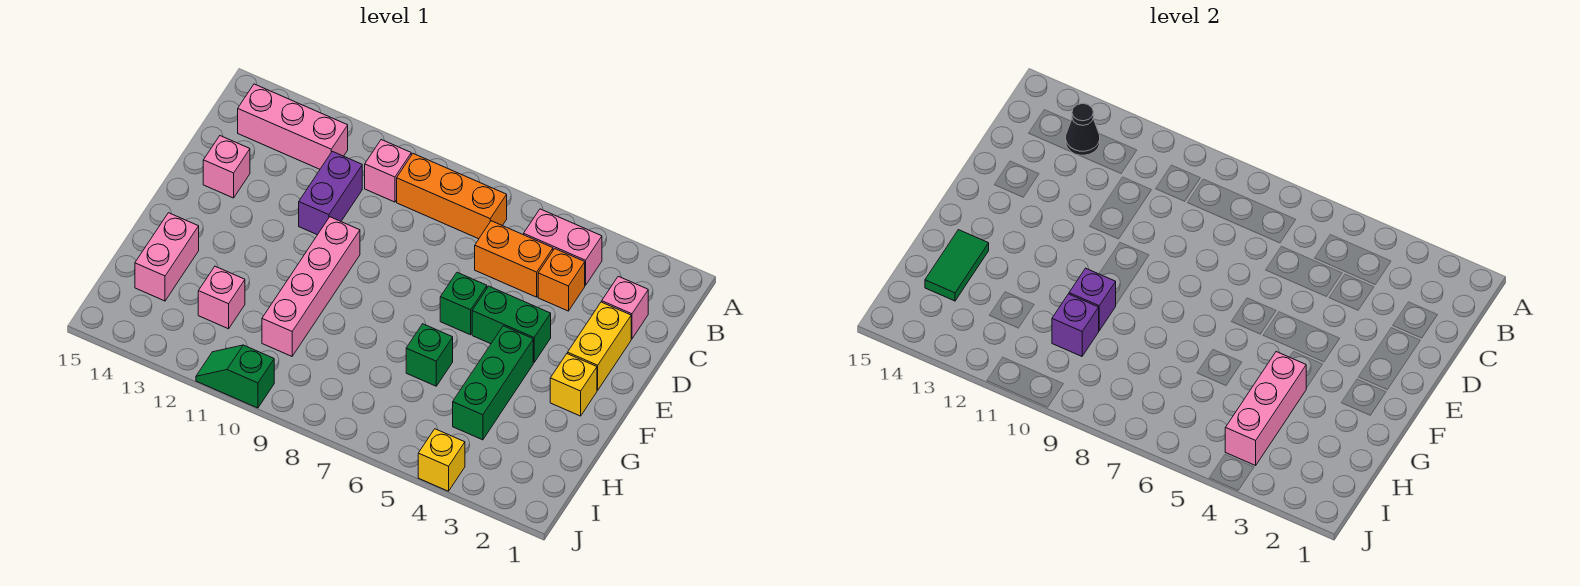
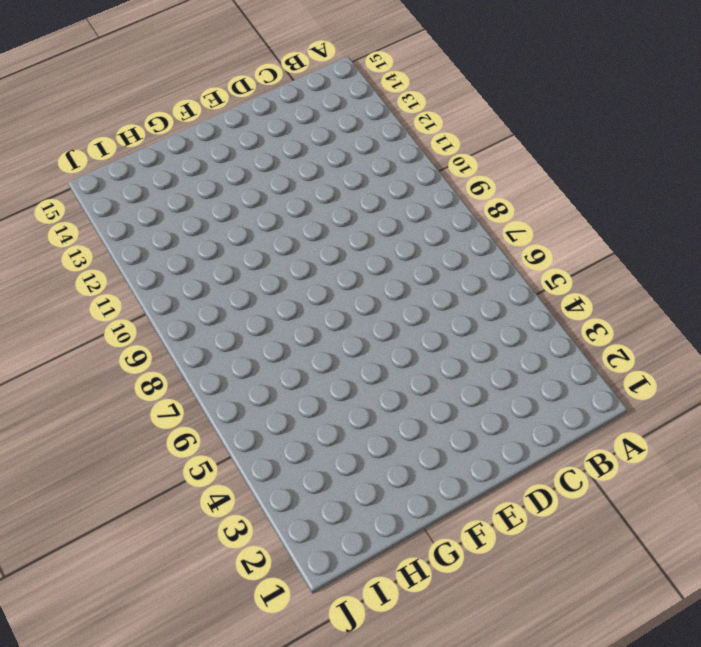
none -> pink 1x2 brick [524,209,602,285]
none -> orange 1x3 brick [397,154,507,239]
none -> pink 1x1 brick [365,140,411,202]

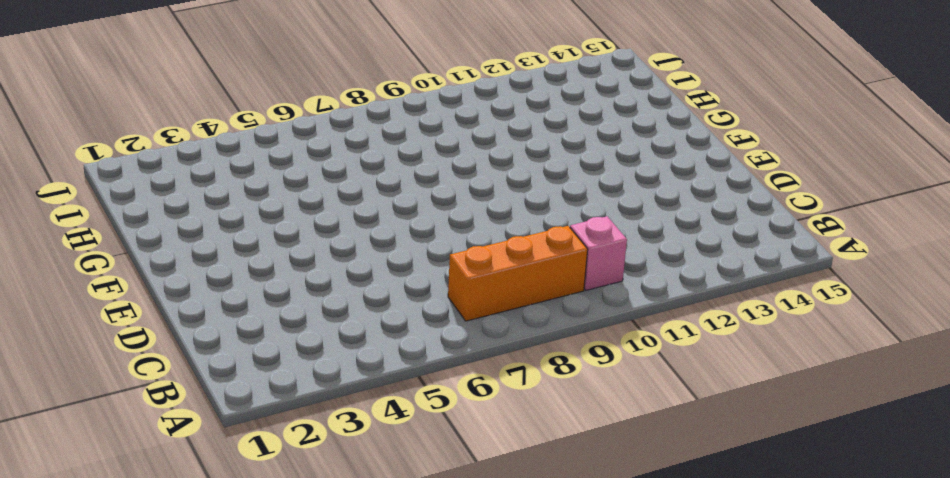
none -> pink 1x2 brick [524,209,602,285]
none -> pink 1x3 brick [238,84,348,169]
none -> pink 1x1 brick [602,276,648,339]

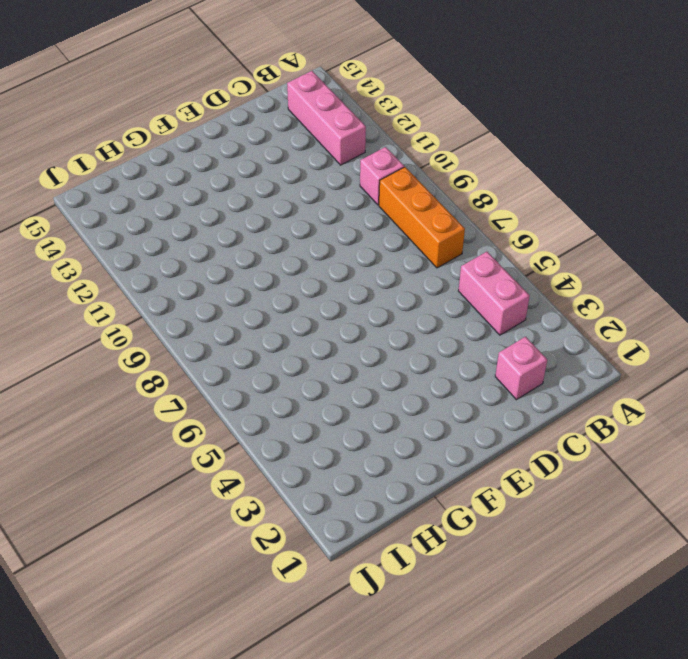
none -> orange 1x1 brick [538,249,585,311]
none -> orange 1x2 brick [475,221,553,297]
none -> purple 1x2 brick [299,151,362,235]

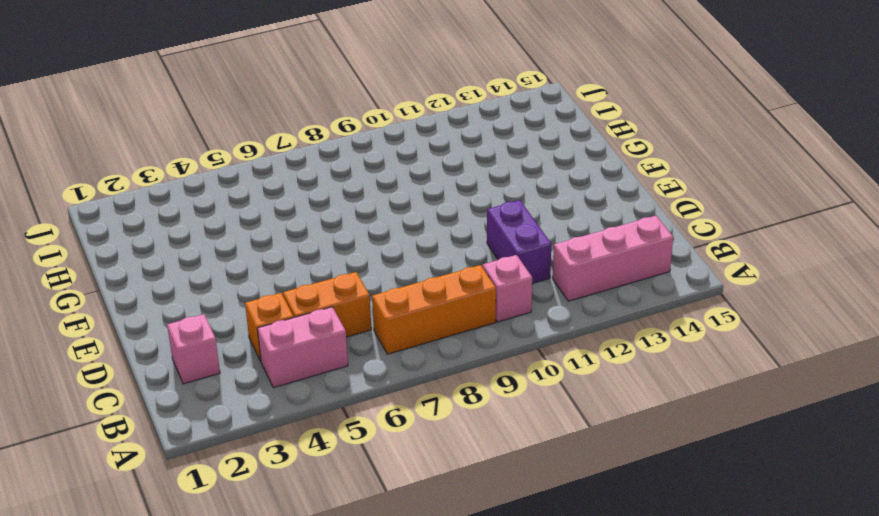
none -> yellow 1x2 brick [568,302,631,390]
none -> pink 1x1 brick [203,136,250,198]
none -> green 1x2 brick [472,286,551,362]

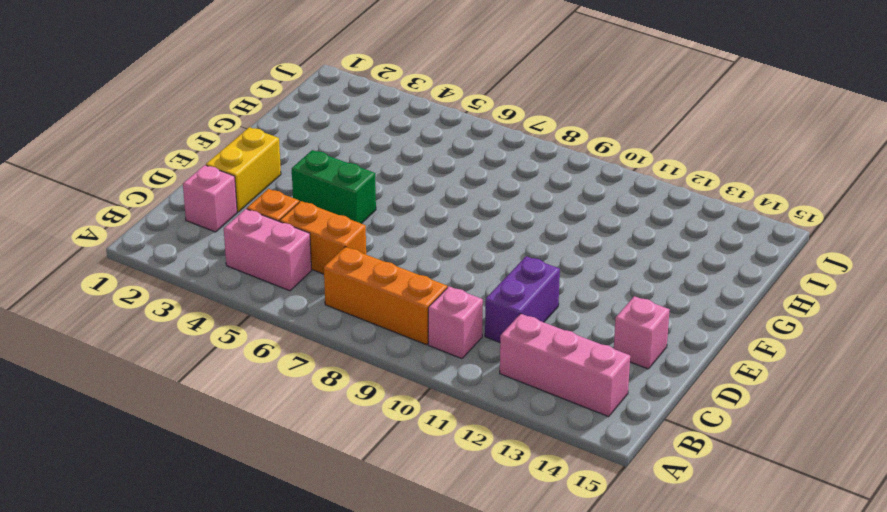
none -> green 1x1 brick [440,272,487,335]
none -> pink 1x4 brick [262,217,360,356]
none -> yellow 1x1 brick [550,354,597,416]

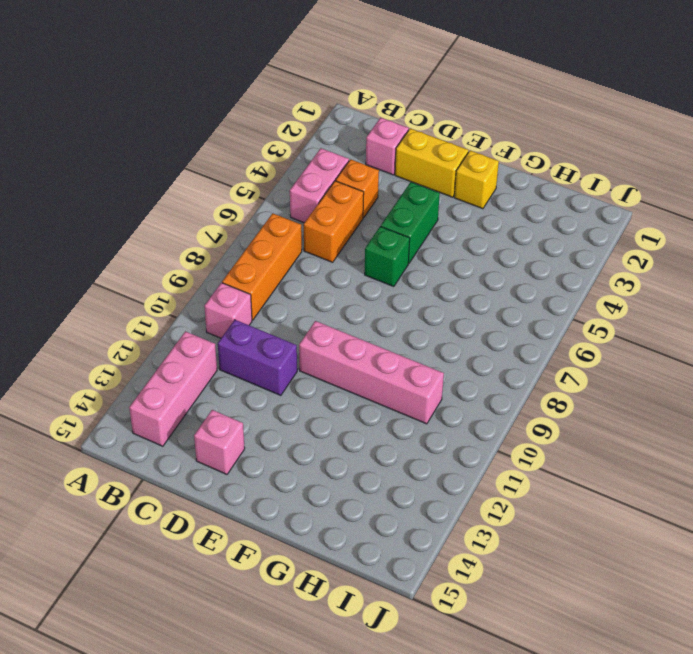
none -> green 1x3 brick [453,326,533,440]
none -> green 1x1 brick [406,324,453,386]
none -> pink 1x2 brick [135,213,199,301]

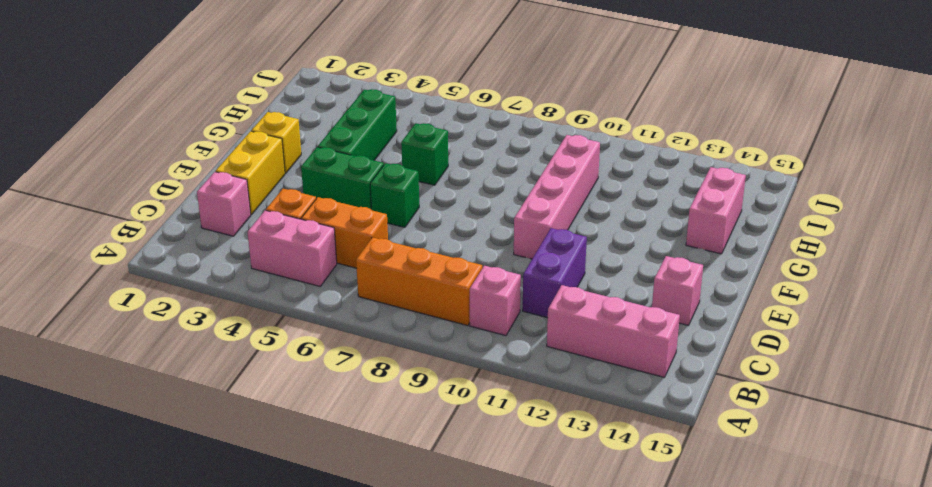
none -> pink 1x1 brick [198,266,245,329]
none -> yellow 1x1 brick [418,429,465,491]
none -> green 1x2 slope [196,345,274,408]

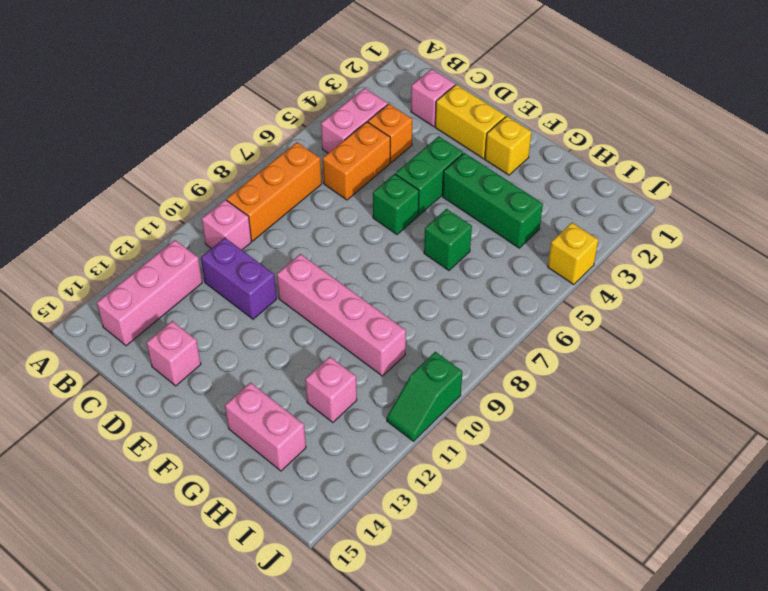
none -> black 1x1 cone [1066,103,1100,155]
none -> pink 1x3 brick [1225,352,1306,465]
none -> purple 1x1 brick [1069,268,1116,331]

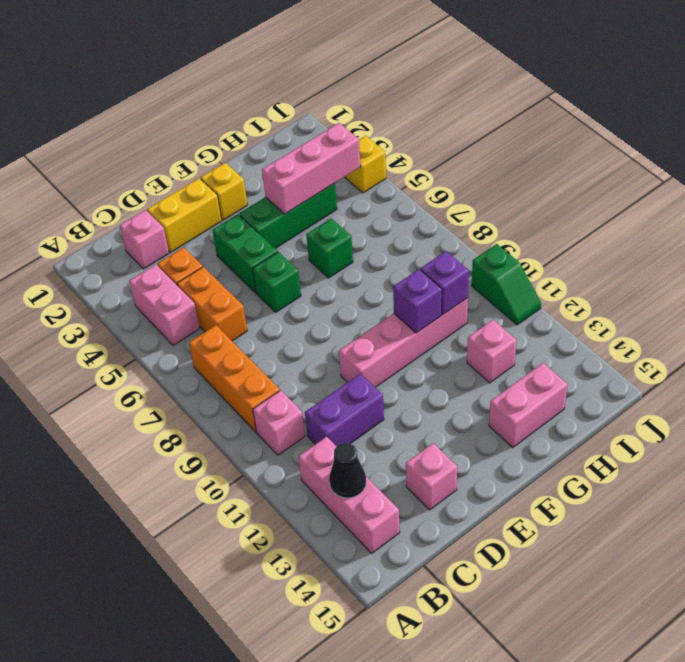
none -> green 1x2 tile [925,230,989,301]

